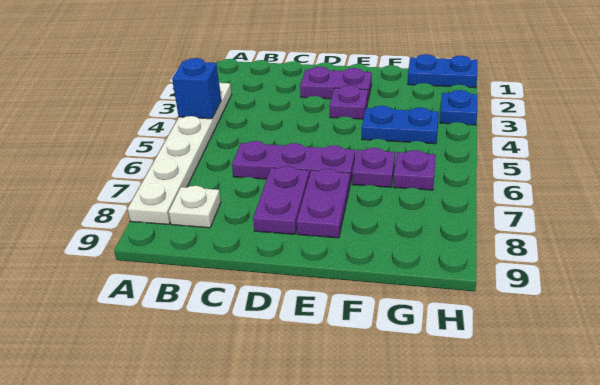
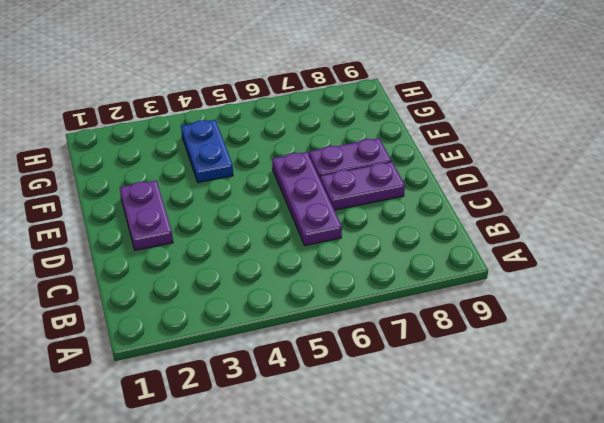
none -> white 1x6 plate [128,83,232,225]
none -> white 1x1 plate [169,186,221,228]
none -> purple 1x1 plate [329,85,368,119]

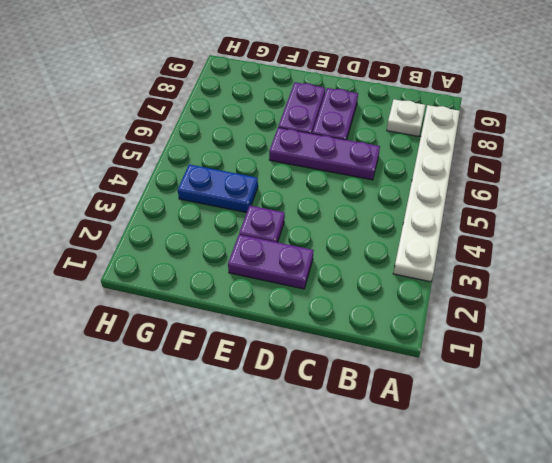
none -> purple 1x1 plate [352,148,395,187]
none -> blue 1x2 plate [408,54,477,88]
none -> purple 1x1 plate [393,150,436,190]

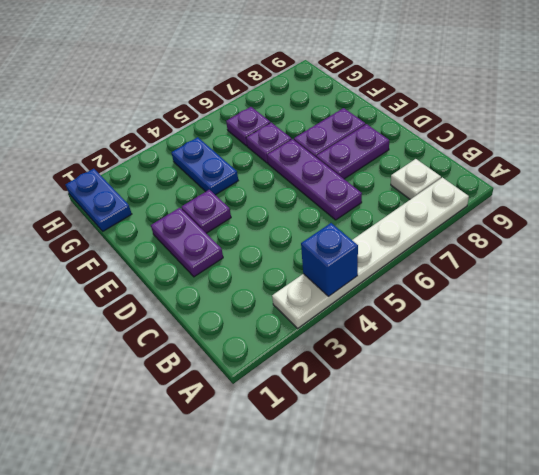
none -> blue 1x1 plate [440,90,477,125]

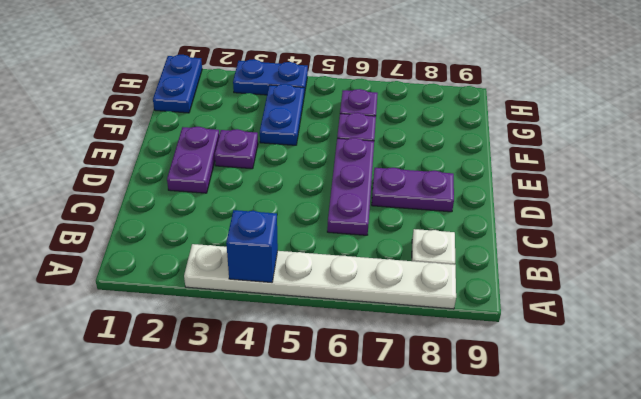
blue 1x2 plate [233,59,308,95] -> blue 1x1 plate [440,90,477,125]
none -> purple 1x2 plate [297,169,350,238]

